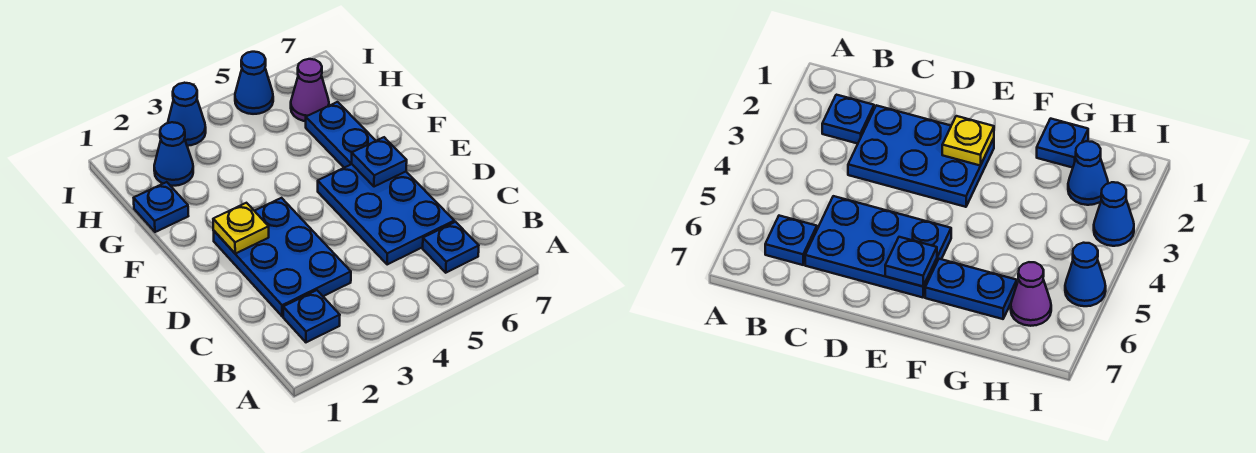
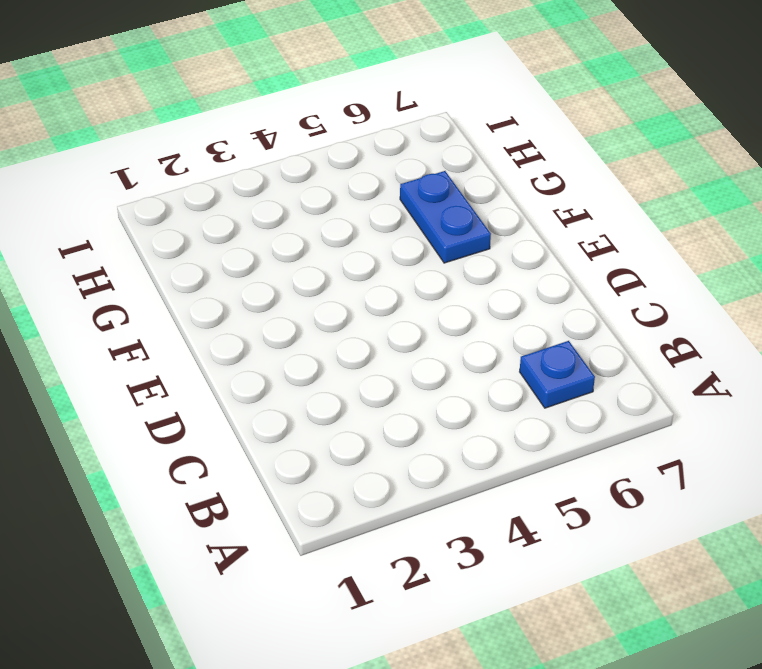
none -> blue 1x1 plate [283,290,340,342]
none -> blue 2x3 plate [214,198,351,316]
none -> blue 2x3 plate [318,164,454,265]

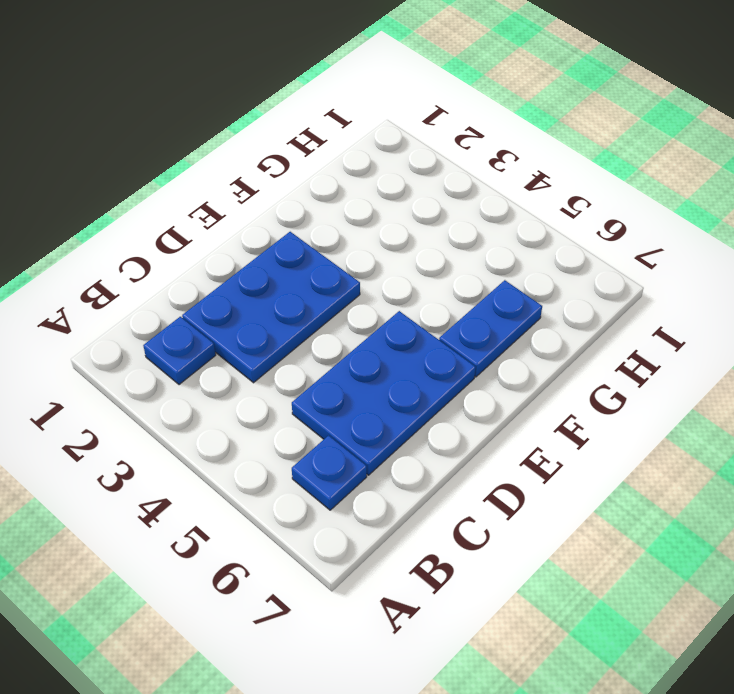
none -> blue 1x1 plate [134,182,188,232]
none -> blue 1x1 cone [154,122,193,186]
none -> purple 1x1 cone [291,59,329,121]

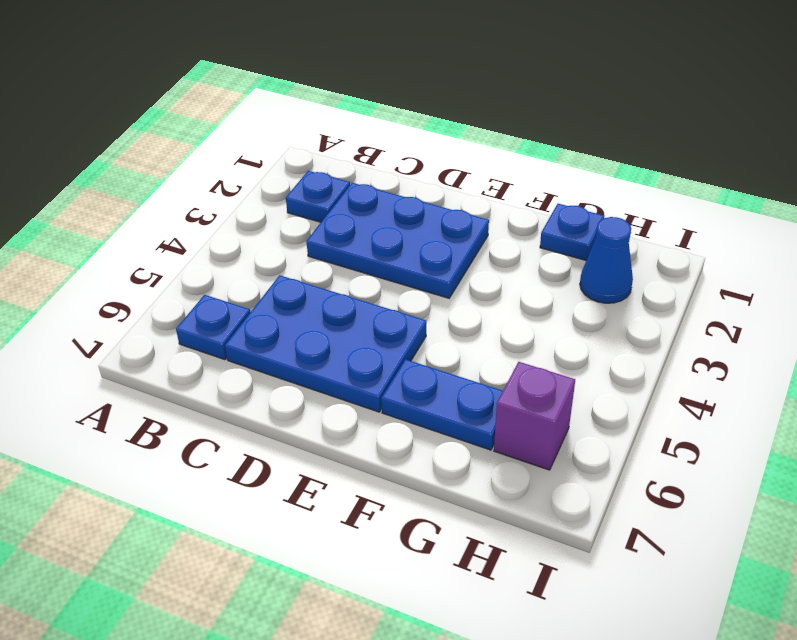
purple 1x1 brick [494,362,575,470] -> purple 1x1 cone [291,59,329,121]
none -> blue 1x1 cone [168,83,206,146]
none -> blue 1x1 cone [235,52,273,114]
none -> yellow 1x1 plate [213,203,269,254]

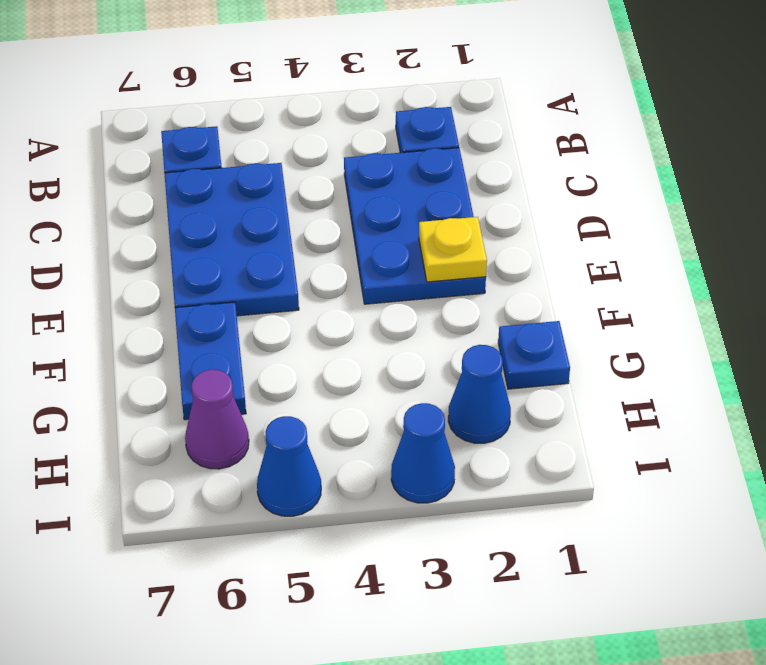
none -> blue 1x1 plate [352,137,407,187]

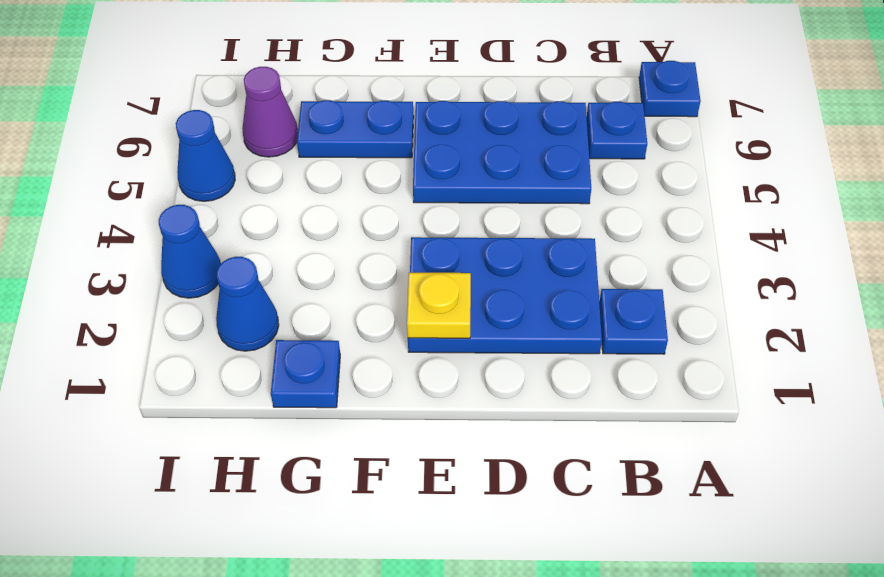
blue 1x1 plate [639,61,701,117] -> blue 1x1 plate moved to [352,137,407,187]

